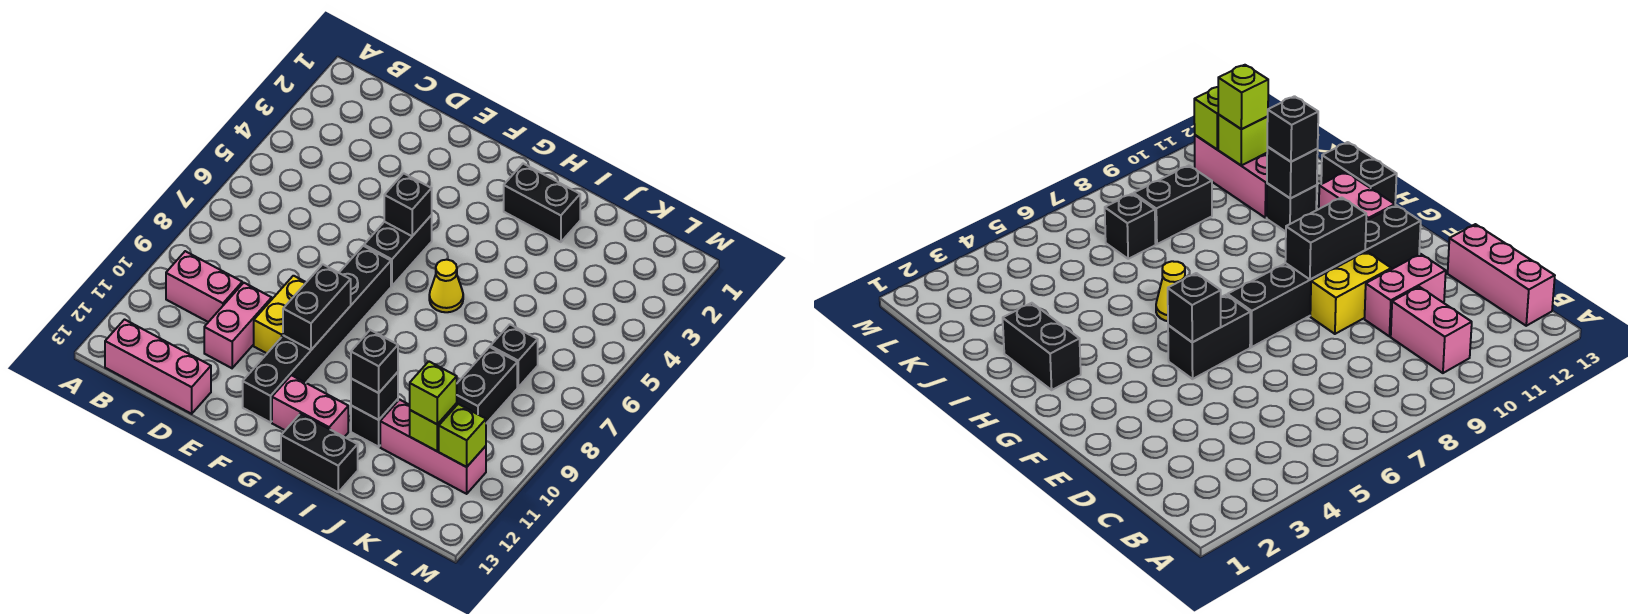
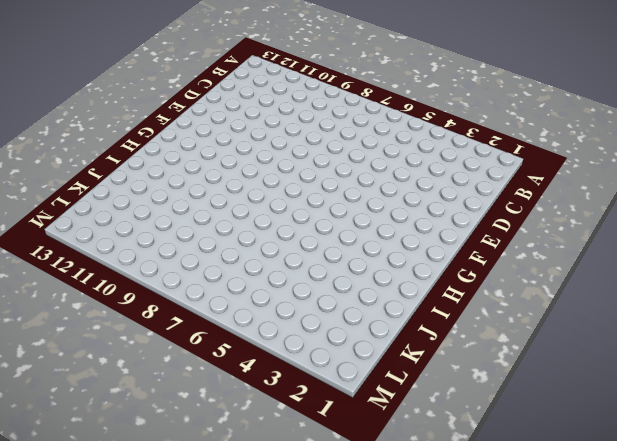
none -> pink 1x2 brick [166,251,242,322]
none -> pink 1x3 brick [105,320,211,414]
none -> pink 1x2 brick [204,283,272,368]

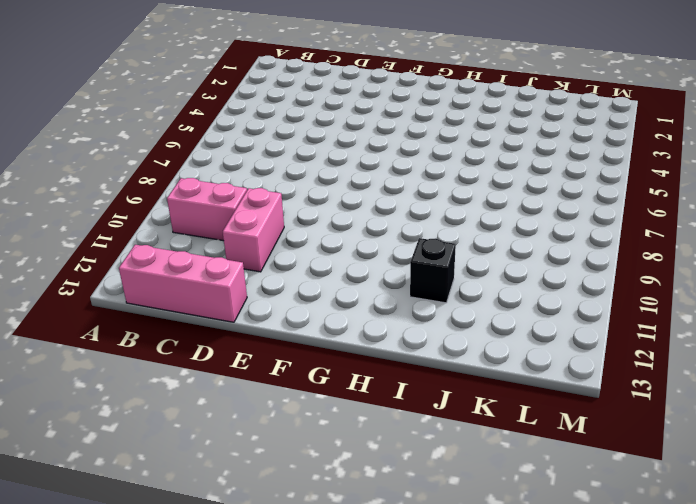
none -> yellow 1x2 brick [254,276,306,353]
none -> black 1x2 brick [364,215,432,286]
none -> black 1x6 brick [243,246,391,422]

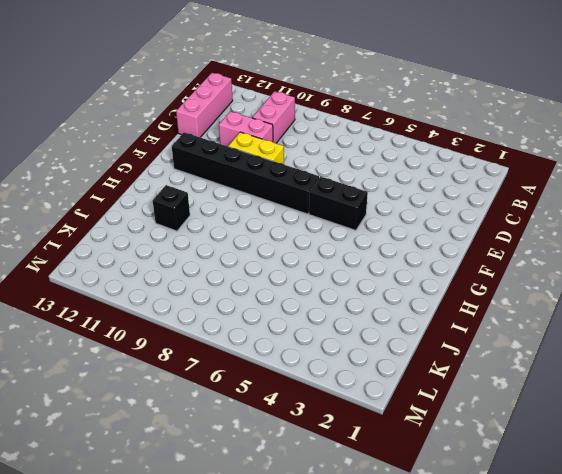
none -> pink 1x2 brick [272,375,348,437]
none -> black 1x2 brick [504,164,580,242]
none -> yellow 1x1 cone [429,260,463,312]

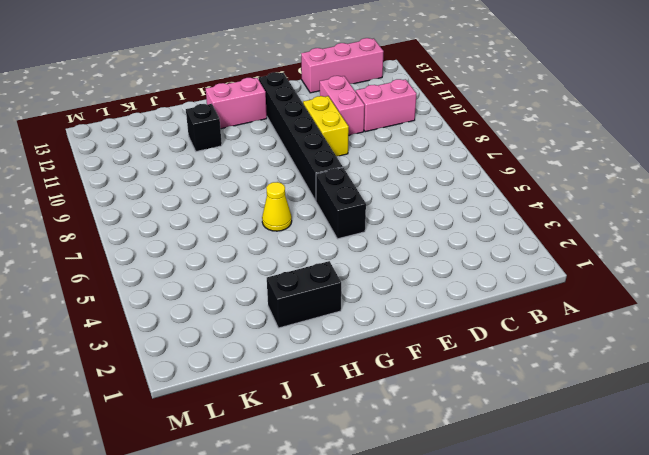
none -> black 1x2 brick [281,414,358,492]
none -> pink 1x3 brick [380,400,486,494]
none -> black 1x1 brick [490,324,538,387]

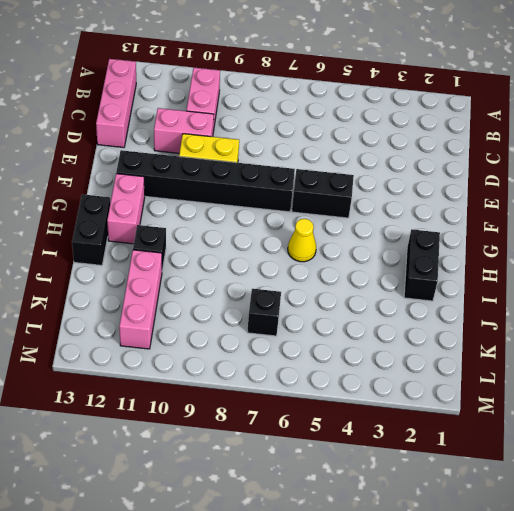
none -> black 1x2 brick [457,347,517,423]
none -> black 1x1 brick [384,173,432,236]
none -> black 1x2 brick [283,264,351,350]

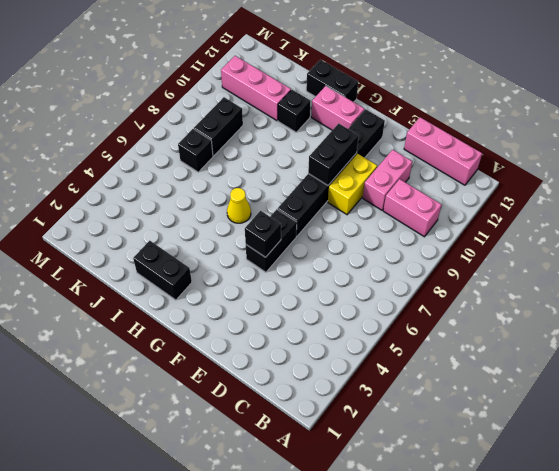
none -> black 1x1 brick [351,372,398,420]
none -> lime 1x1 brick [410,403,457,451]
none -> lime 1x1 brick [439,404,486,467]

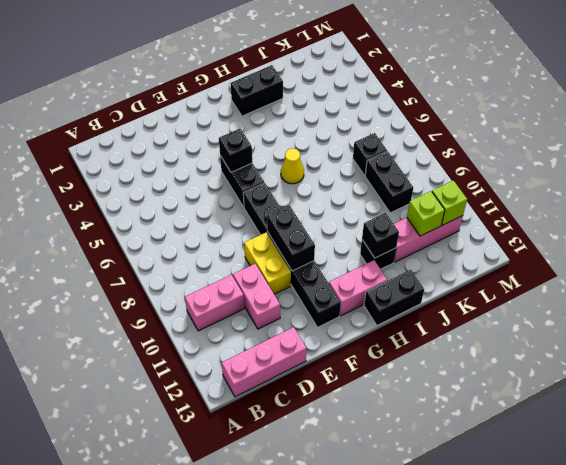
none -> black 1x1 brick [351,330,398,393]
none -> lime 1x1 brick [410,362,457,424]

